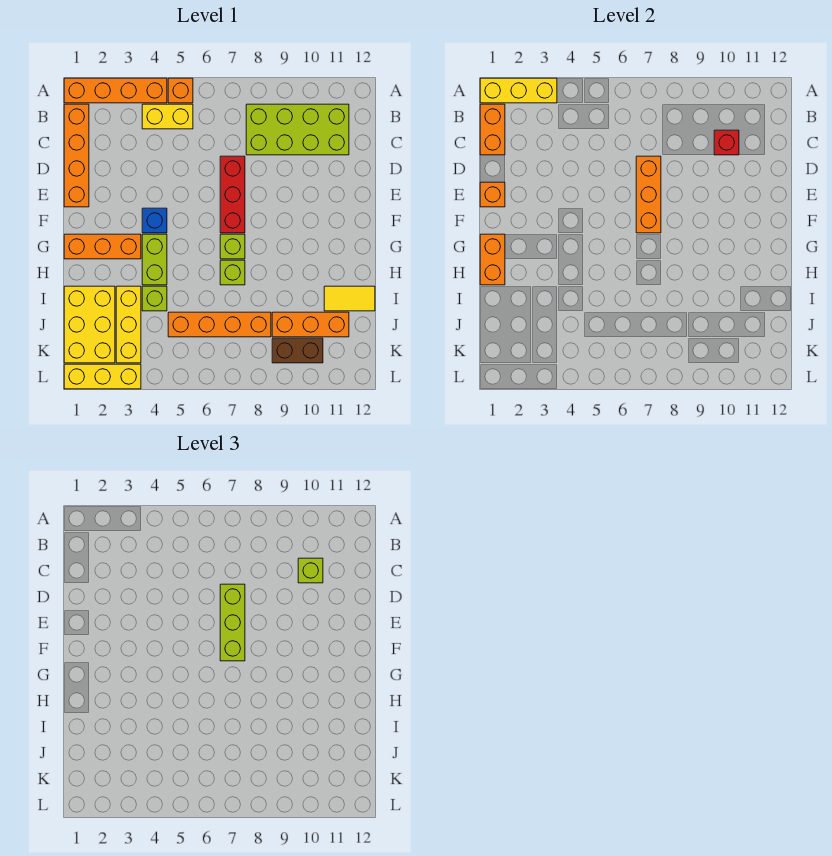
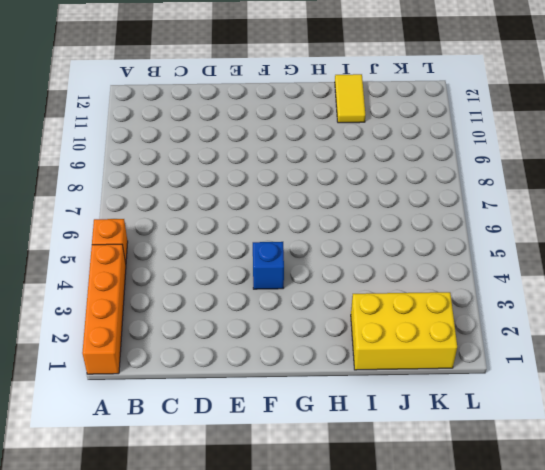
none -> orange 1x4 brick [64,104,89,207]
none -> yellow 1x2 brick [142,104,193,129]
none -> lime 2x4 brick [246,104,349,155]

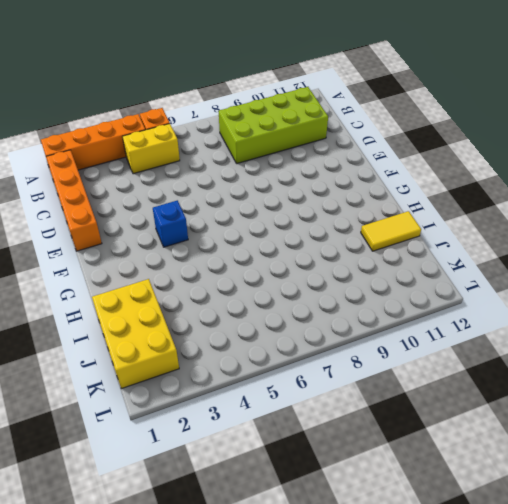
none -> red 1x3 brick [220,156,245,233]
none -> orange 1x3 brick [64,234,141,259]
none -> lime 1x2 brick [142,234,167,285]

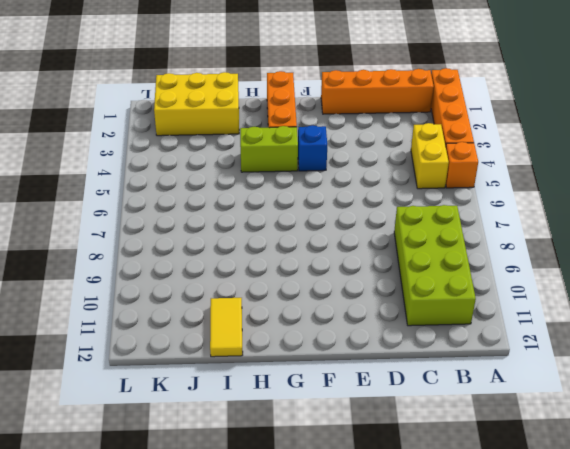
none -> red 1x3 brick [220,156,245,233]
none -> lime 1x1 brick [220,234,245,259]
none -> lime 1x1 brick [220,260,245,285]

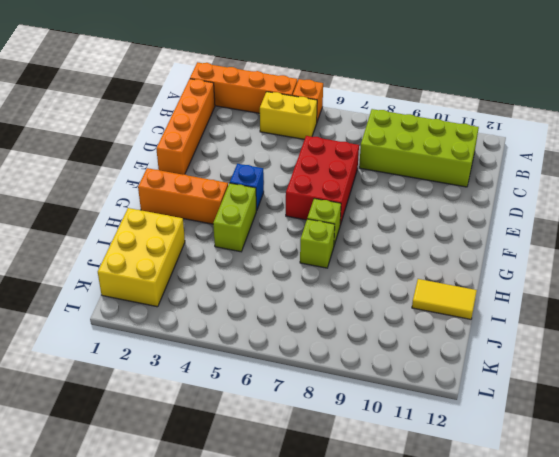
red 2x3 brick [286,136,359,225] -> red 1x3 brick [220,156,245,233]
none -> yellow 1x3 brick [116,286,141,363]
none -> lime 1x1 brick [142,286,167,311]
none -> orange 1x4 brick [168,312,271,337]

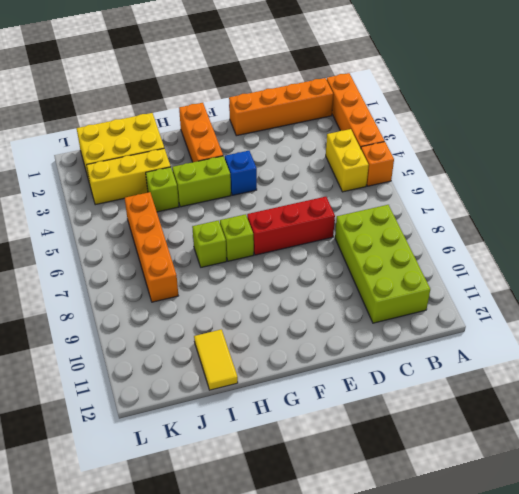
none -> orange 1x3 brick [272,312,349,337]
none -> brown 1x2 brick [272,338,323,363]
none -> yellow 1x3 brick [64,364,141,389]

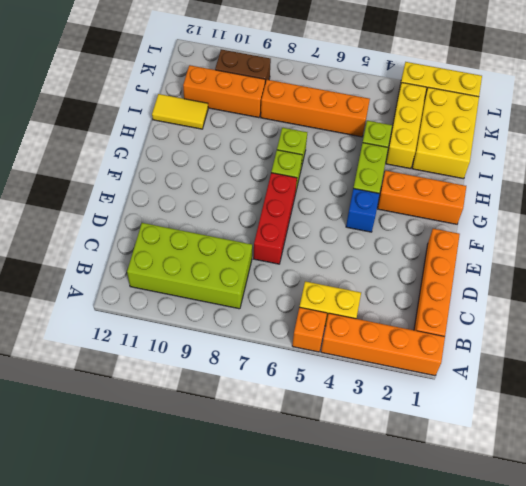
none -> yellow 1x3 brick [480,78,557,103]
none -> orange 1x2 brick [480,104,505,155]
none -> red 1x1 brick [714,130,739,155]

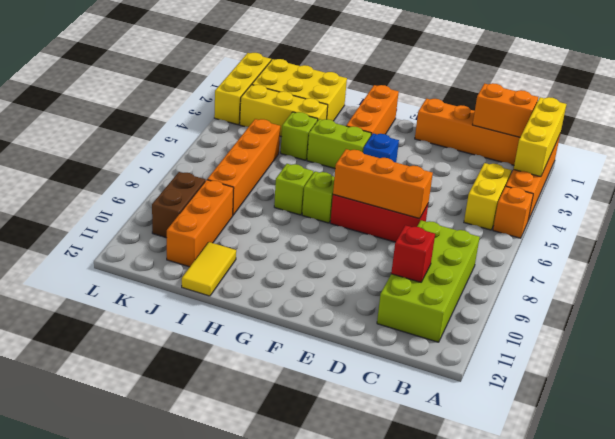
none -> orange 1x1 brick [480,182,505,207]
none -> orange 1x2 brick [480,234,505,285]
none -> lime 1x1 brick [298,558,323,583]

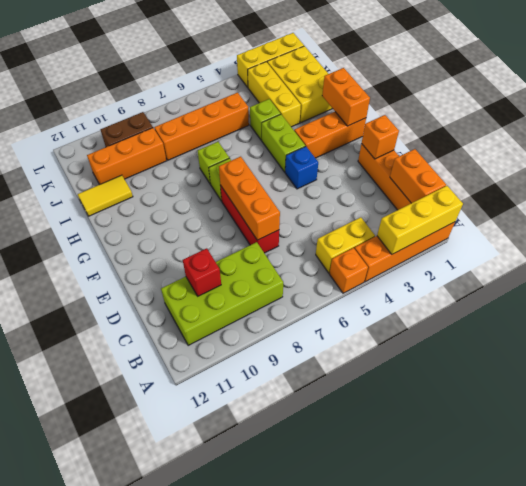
none -> lime 1x1 brick [298,558,323,583]
none -> lime 1x3 brick [220,584,245,661]

